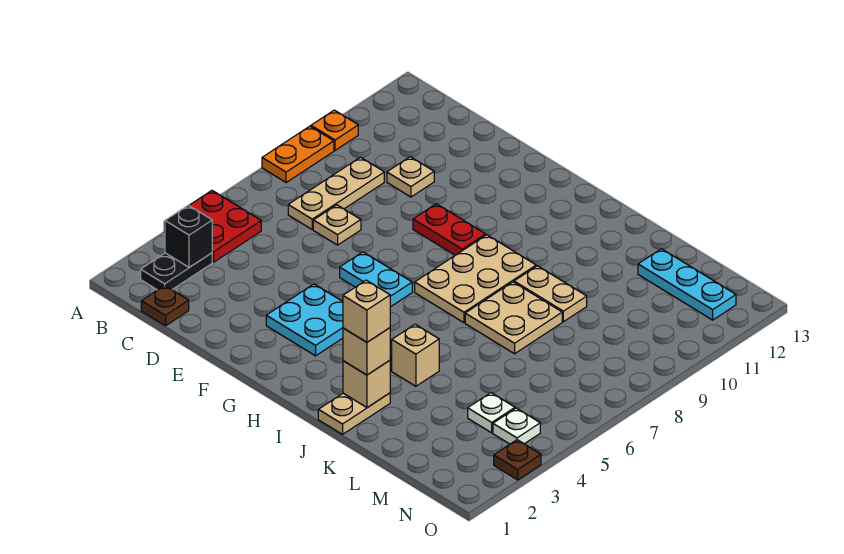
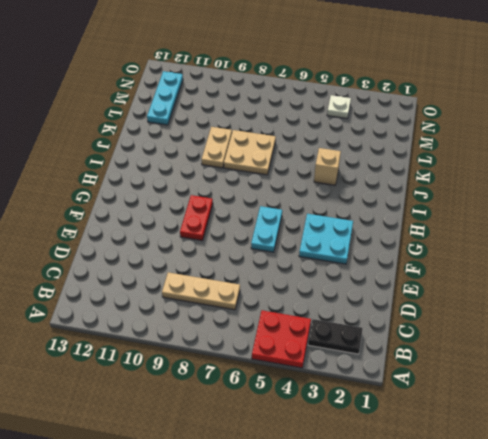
none -> orange 1x2 plate [262,126,334,183]
none -> orange 1x1 plate [311,110,358,150]
none -> brown 1x1 plate [141,286,189,326]

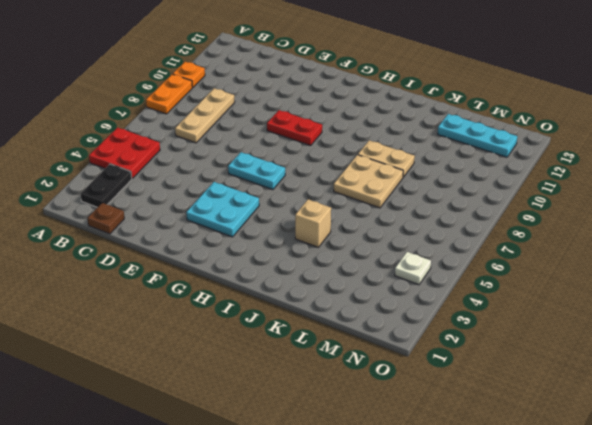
none -> tan 1x1 plate [313,205,361,245]
none -> tan 1x1 plate [387,157,434,197]
none -> tan 2x3 plate [415,235,536,323]

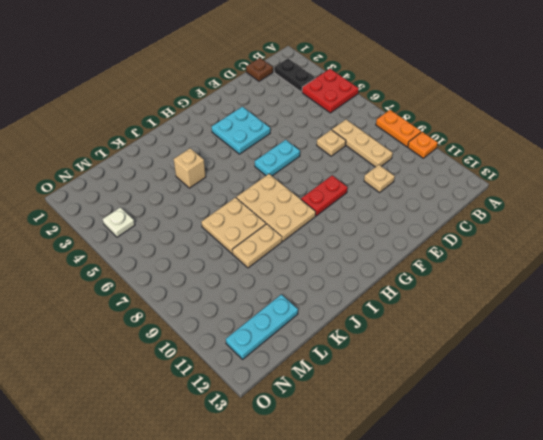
none -> tan 1x2 plate [318,393,390,434]
none -> white 1x1 plate [468,393,515,433]
none -> brown 1x1 plate [494,440,541,480]

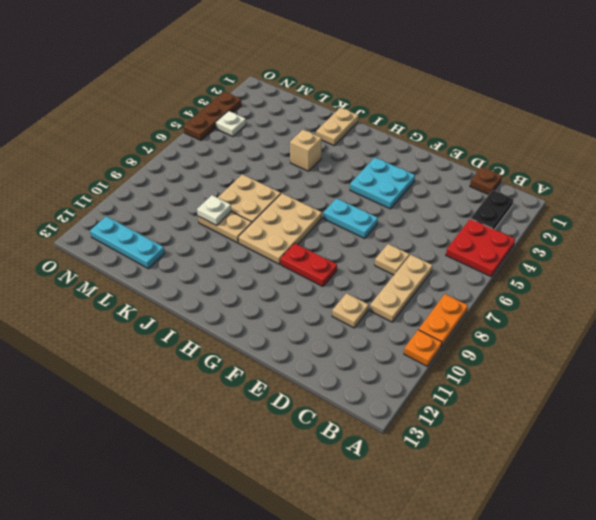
white 1x1 plate [197,195,231,225] -> white 1x1 plate moved to [468,393,515,433]
brown 1x3 plate [183,92,241,140] -> brown 1x1 plate [494,440,541,480]
none -> black 1x1 brick [165,205,212,267]
none -> tan 1x1 brick [343,360,390,408]
none -> tan 1x1 brick [343,328,390,375]

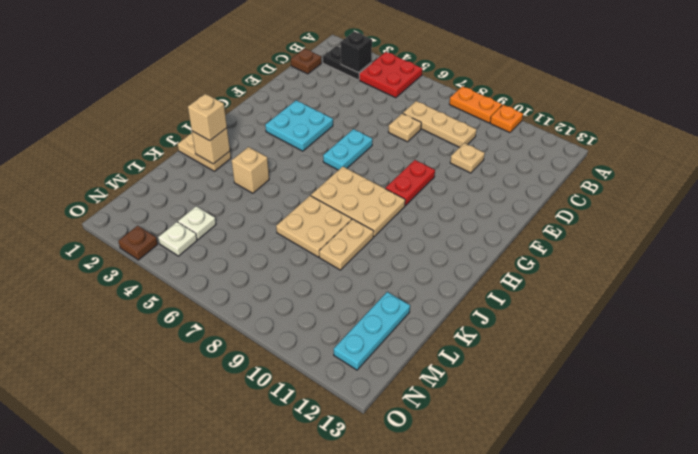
none -> tan 1x1 brick [343,280,390,342]

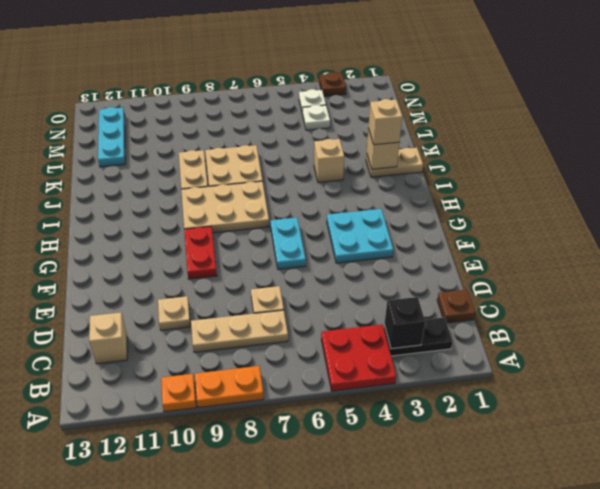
tan 1x1 brick [89,312,127,364] -> tan 1x1 brick moved to [343,280,390,342]

